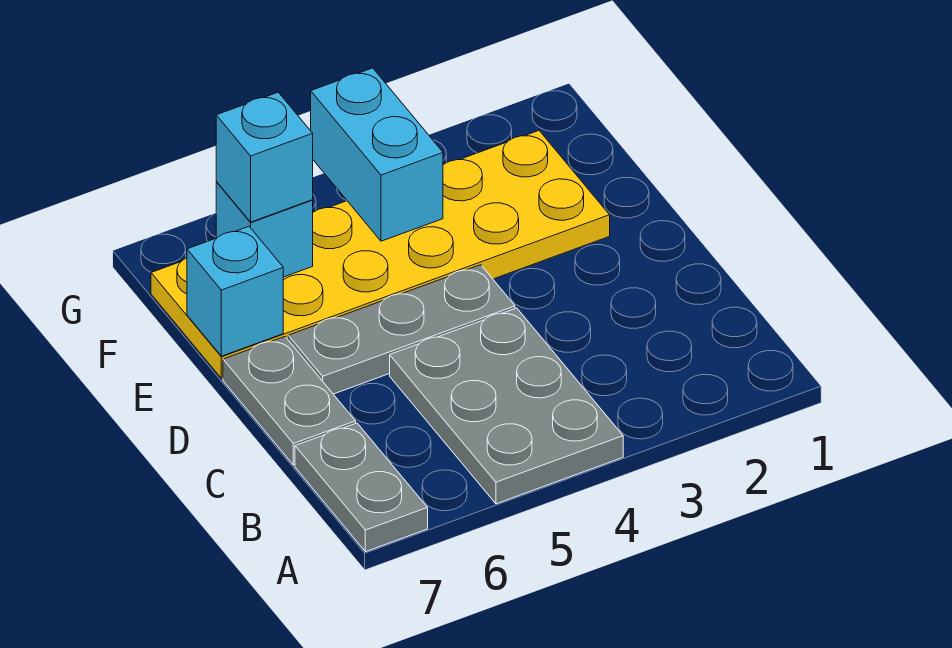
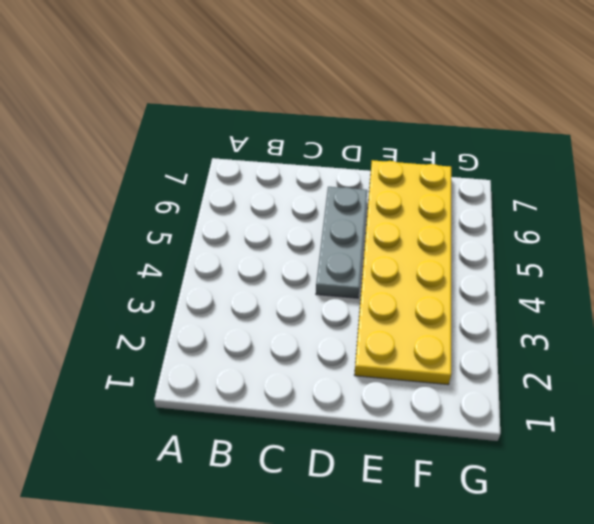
none -> grey 2x3 plate [390,308,623,504]
none -> grey 1x2 plate [295,423,428,552]

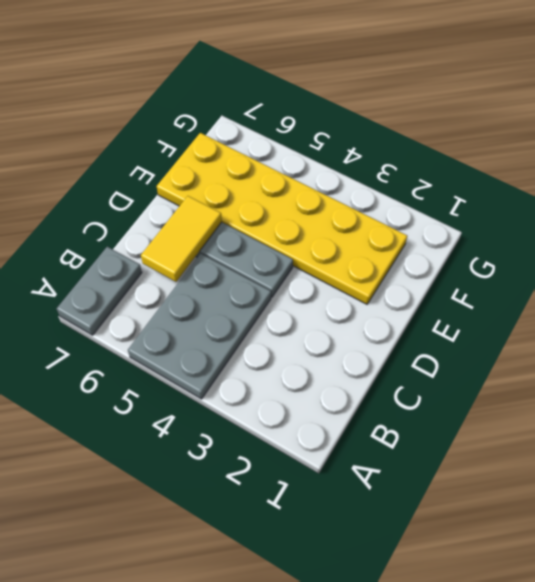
yellow 1x2 tile [141,196,222,282] -> none
none -> grey 1x2 plate [223,337,356,465]
none -> cyan 1x1 brick [187,226,283,356]

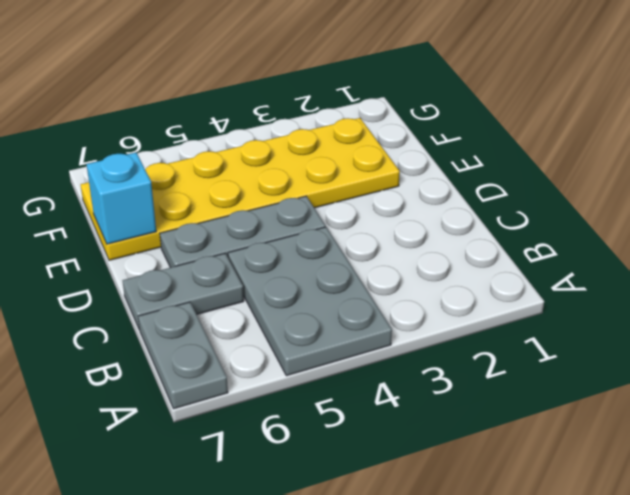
grey 1x2 plate [122,253,244,330] -> grey 1x2 plate turned to [223,337,356,465]
none -> cyan 1x2 brick [311,68,443,241]
none -> cyan 1x1 brick [216,182,313,277]

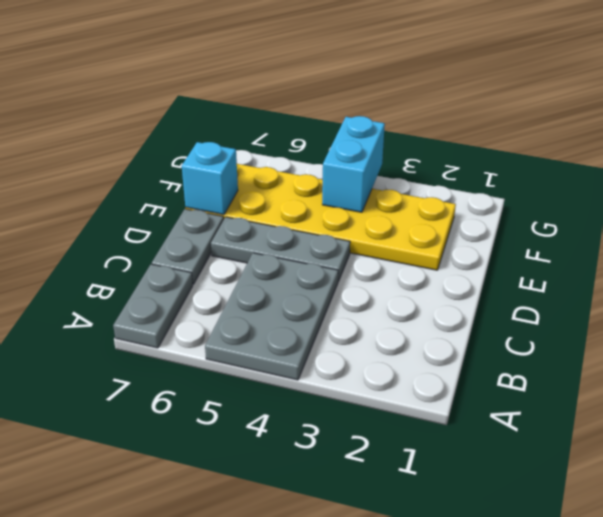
none -> cyan 1x1 brick [216,182,313,277]
none -> cyan 1x1 brick [216,92,313,222]

